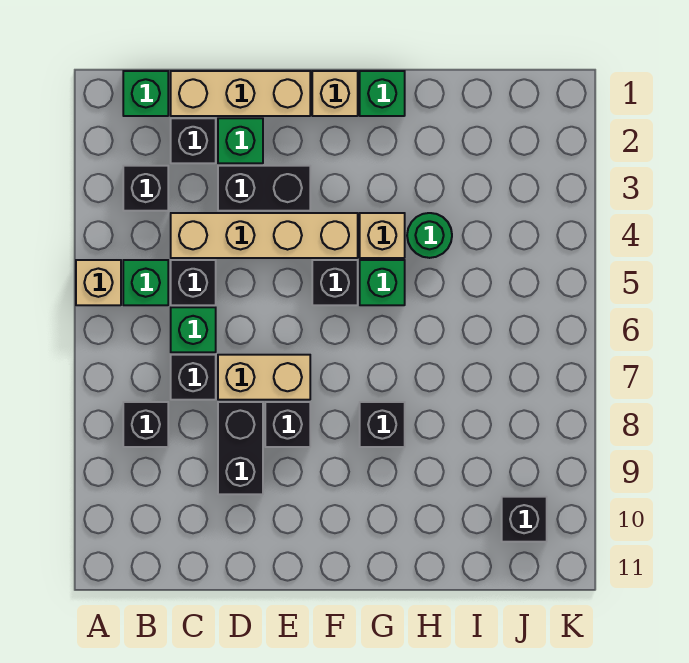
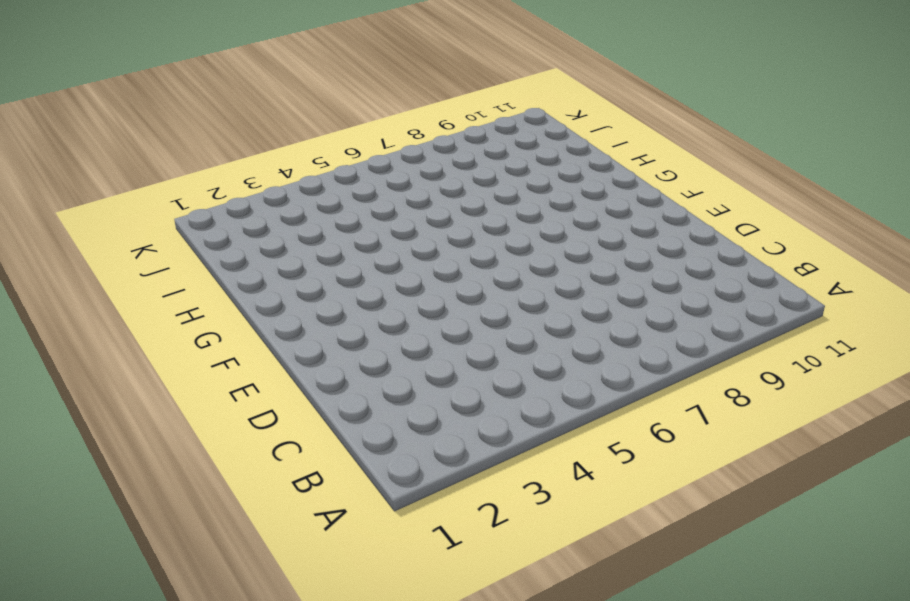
none -> tan 1x1 brick [76,260,121,305]
none -> green 1x1 brick [123,71,168,116]
none -> black 1x1 brick [123,166,168,211]

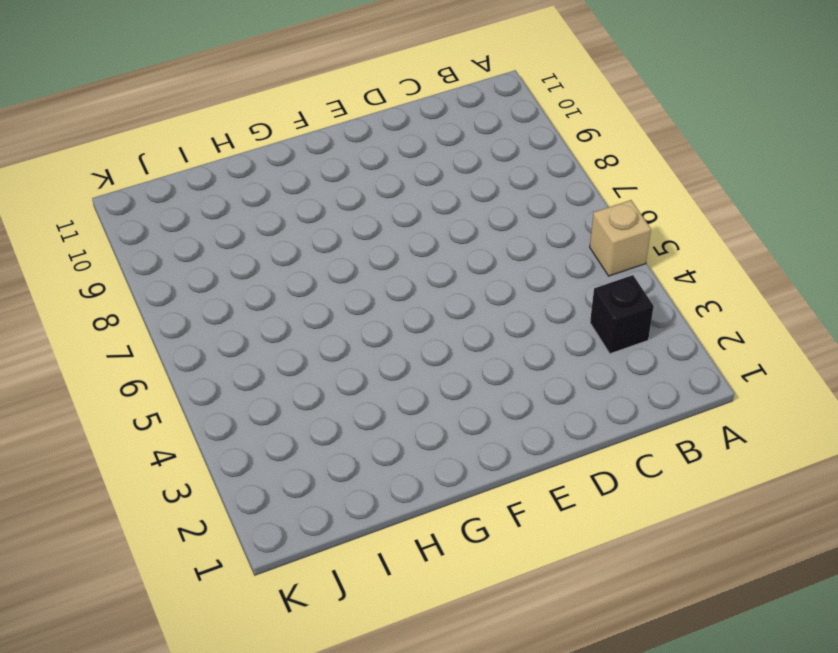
none -> green 1x1 brick [123,71,168,116]
none -> green 1x1 brick [123,260,168,305]
none -> black 1x1 brick [123,402,168,447]

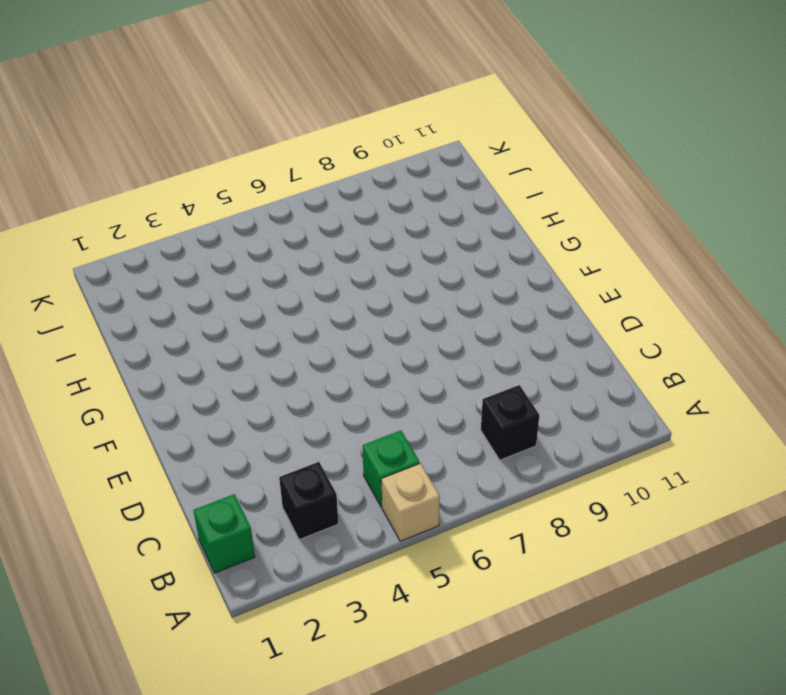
none -> tan 1x3 brick [171,71,310,116]
none -> black 1x1 brick [171,118,216,163]
none -> tan 1x4 brick [171,213,358,258]

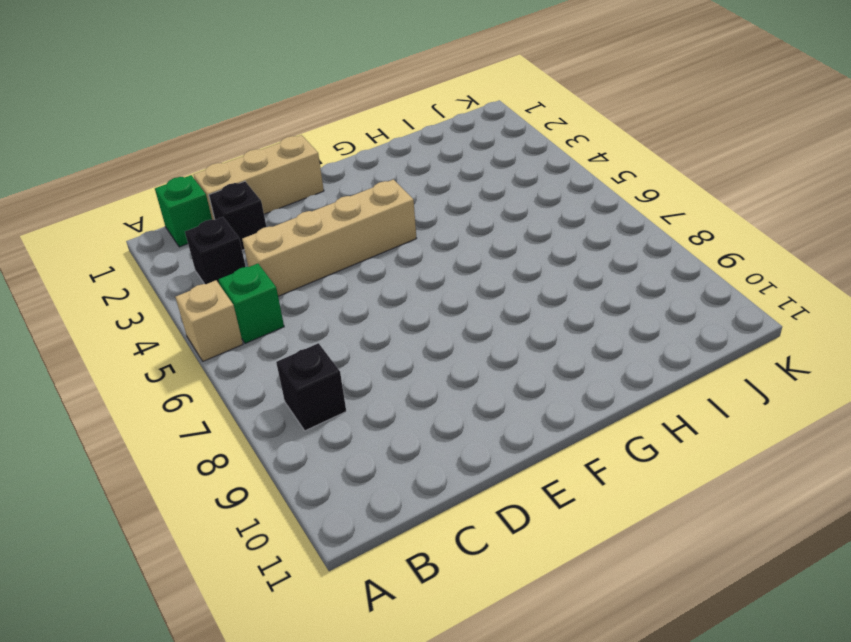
none -> black 1x1 brick [171,260,216,305]
none -> green 1x1 brick [171,307,216,352]
none -> black 1x1 brick [171,355,216,400]

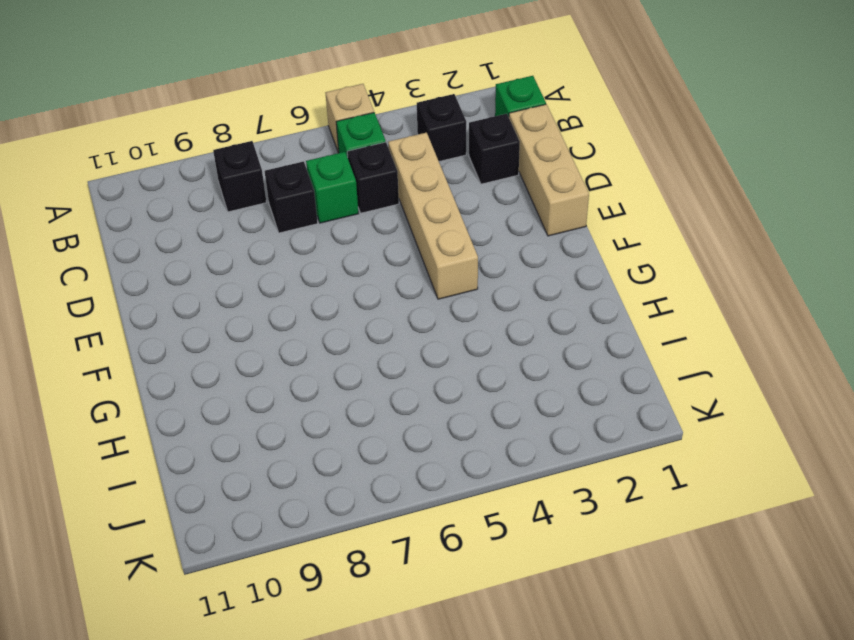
none -> green 1x1 brick [218,118,263,163]
none -> black 1x2 brick [218,166,310,211]
none -> tan 1x2 brick [218,355,310,400]

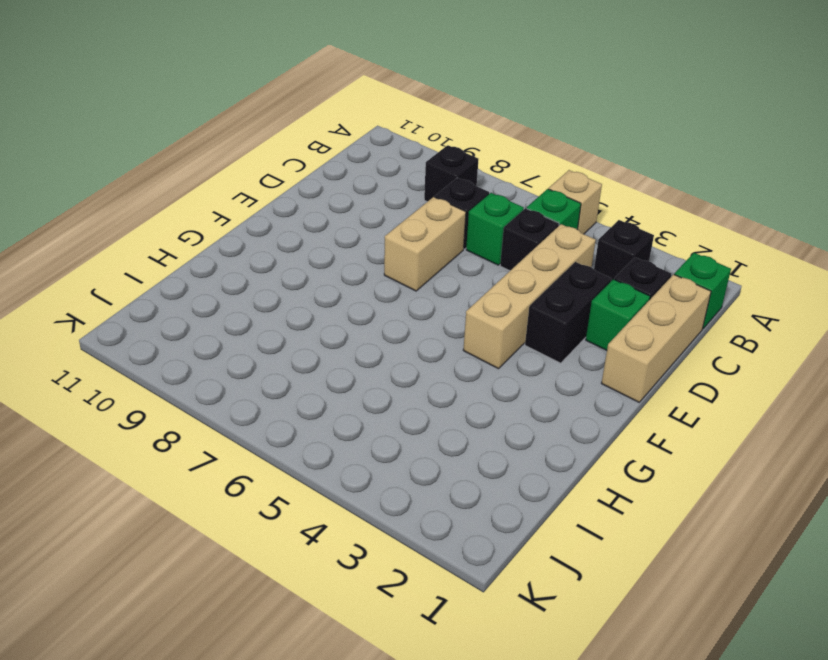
none -> black 1x2 brick [218,402,263,494]
none -> black 1x1 brick [265,402,310,447]
none -> tan 1x1 brick [312,71,358,116]

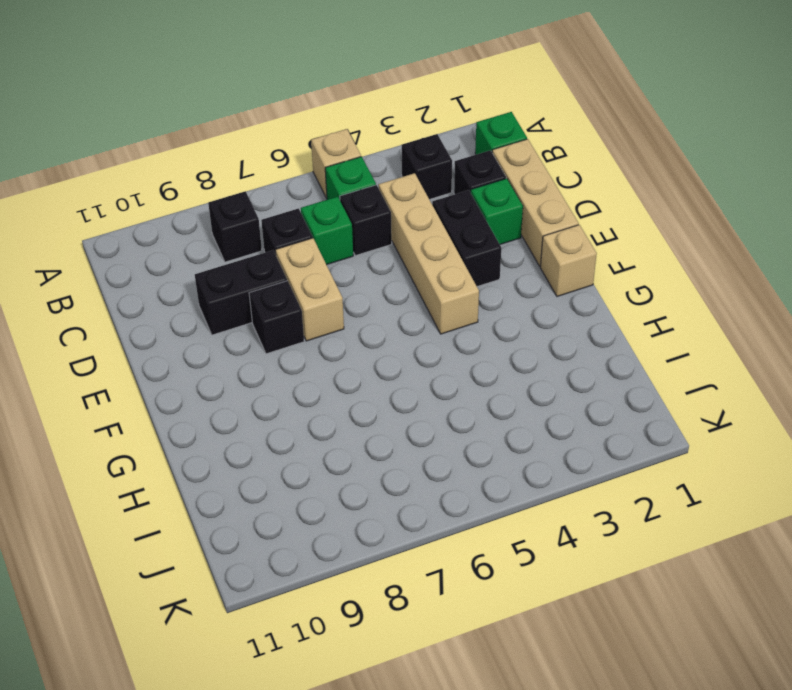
none -> black 1x1 brick [312,260,358,305]
none -> green 1x1 brick [360,71,405,116]
none -> tan 1x1 brick [360,213,405,258]

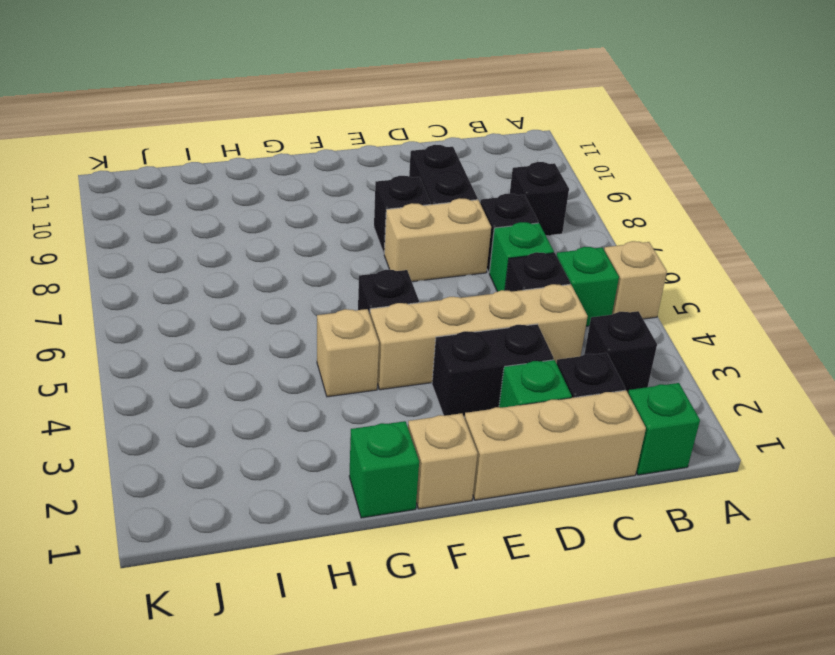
none -> green 1x1 brick [360,260,405,305]
none -> black 1x1 brick [360,402,405,447]
none -> green 1x1 round brick [407,213,452,258]

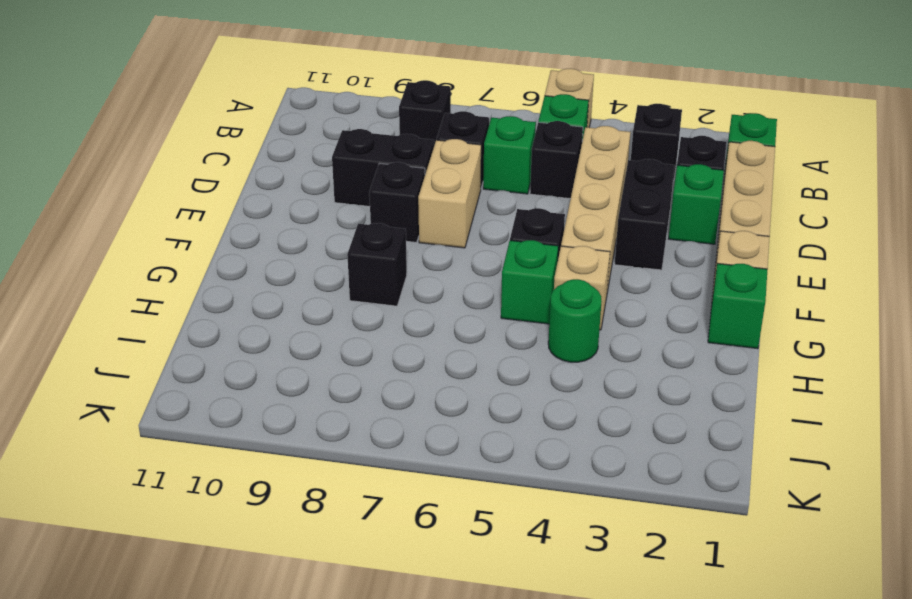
none -> black 1x1 brick [502,497,547,542]

